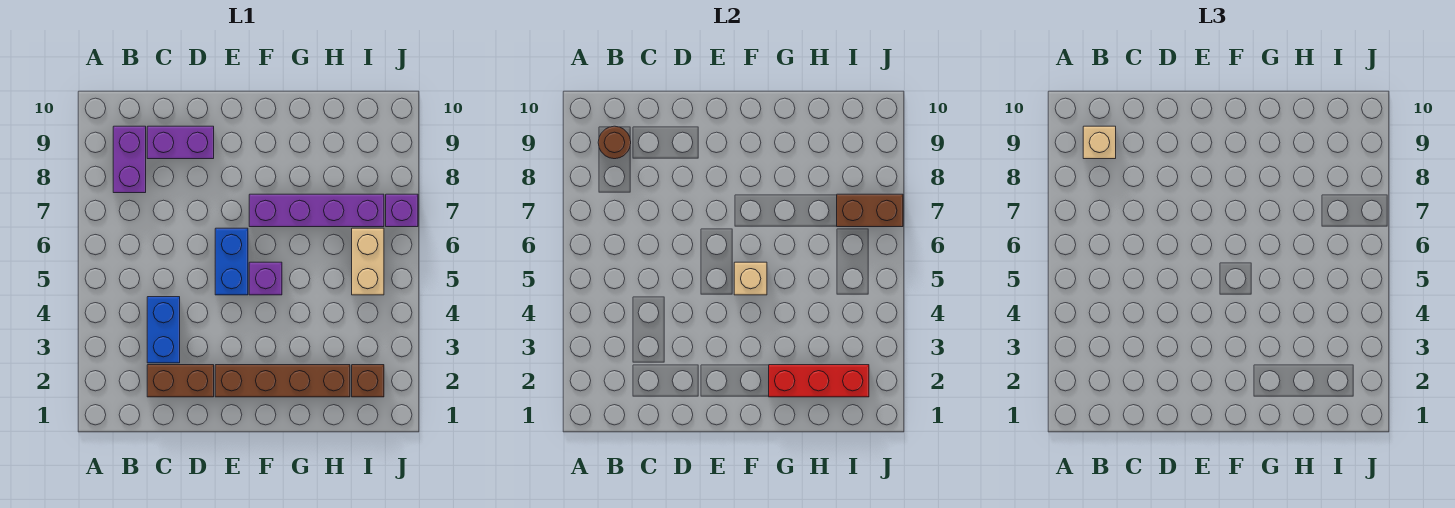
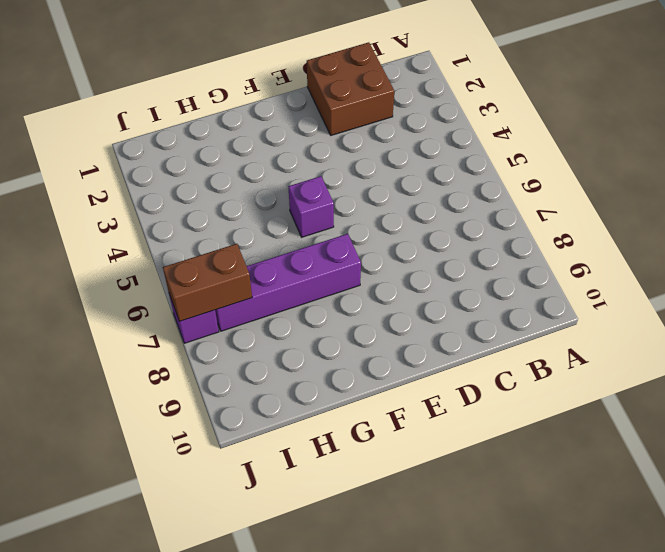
brown 2x2 brick [307,42,394,135] -> brown 1x2 brick [147,365,214,397]
none -> purple 1x2 brick [113,126,146,193]
none -> blue 1x2 brick [147,297,180,363]
none -> purple 1x2 brick [147,126,214,159]

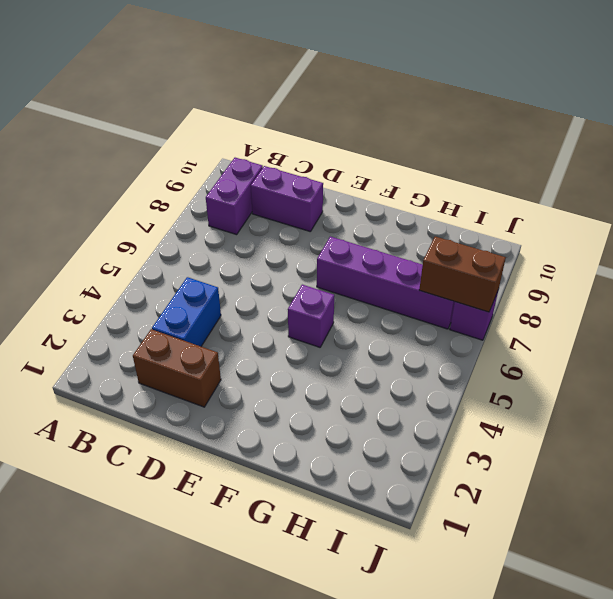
none -> brown 1x4 brick [215,365,350,397]
none -> blue 1x2 brick [215,228,248,295]
none -> brown 1x1 brick [352,365,384,397]

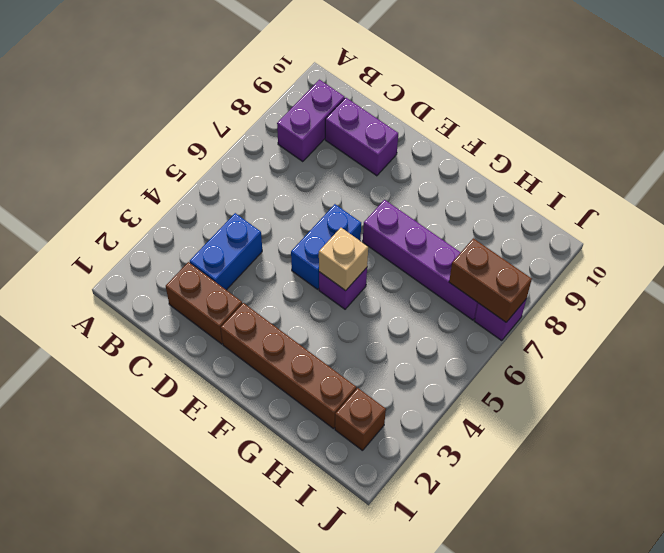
none -> tan 1x2 brick [352,228,384,295]
none -> brown 1x1 round brick [598,126,631,159]
none -> red 1x3 brick [769,365,869,397]

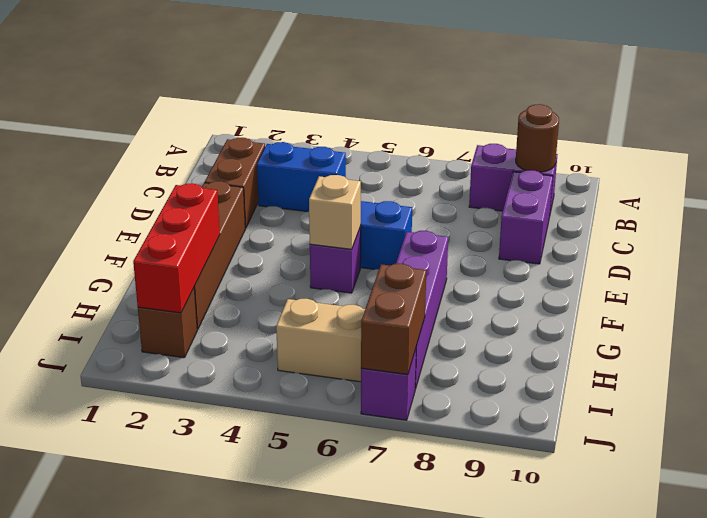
none -> tan 1x1 brick [1083,126,1116,159]

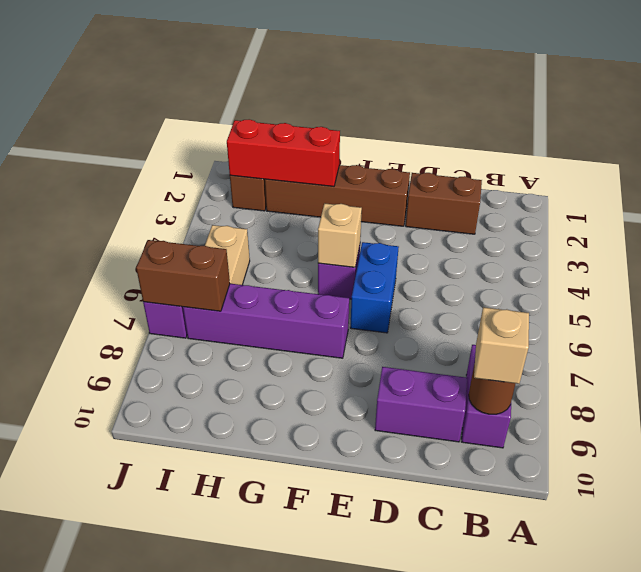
none -> blue 1x2 brick [147,297,180,363]

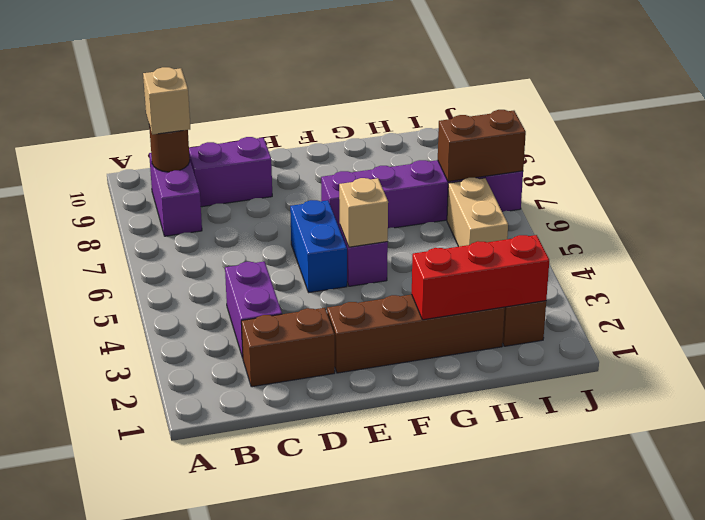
purple 1x2 brick [225,261,282,358] -> blue 1x2 brick [147,297,180,363]

